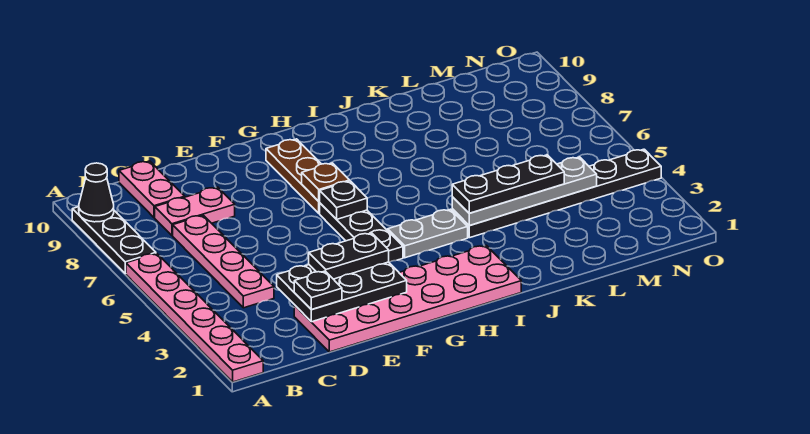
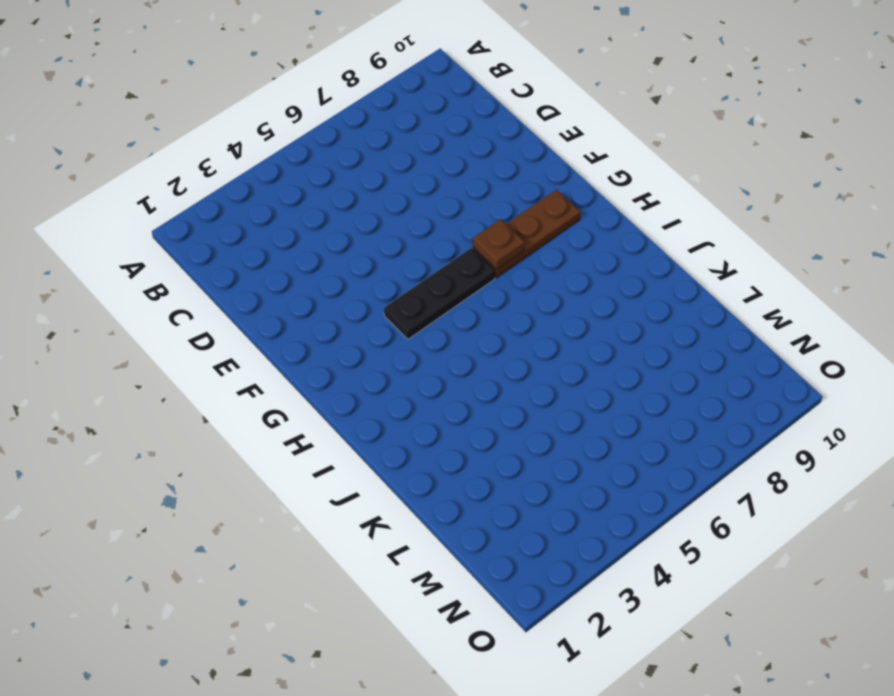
none -> pink 1x6 plate [126,253,263,382]
none -> black 1x3 plate [72,207,156,274]
none -> pink 1x4 plate [173,215,274,308]

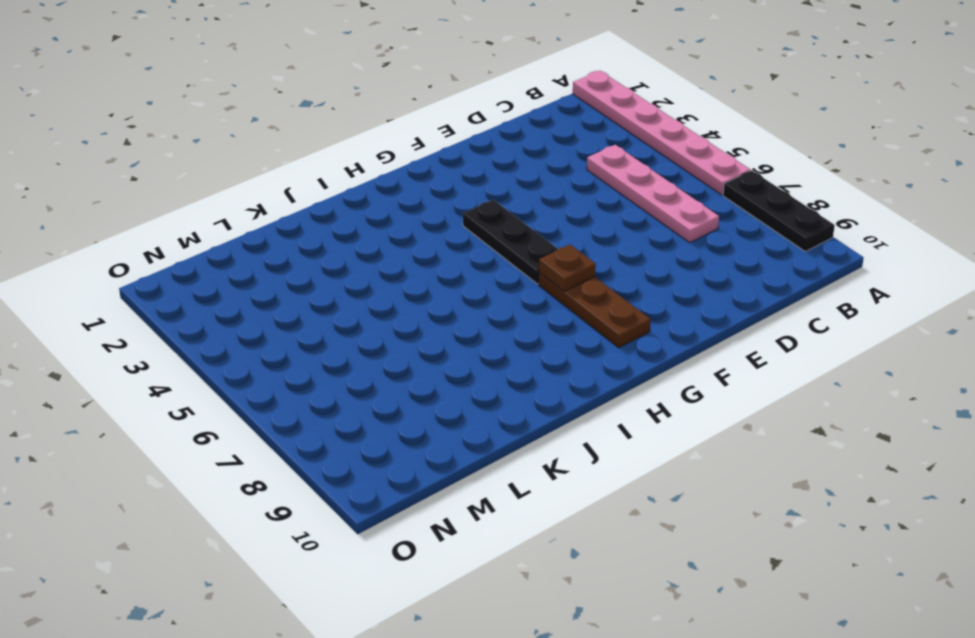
none -> pink 1x2 plate [155,187,235,236]
none -> pink 1x2 plate [119,161,185,217]
none -> pink 2x6 plate [294,245,521,352]

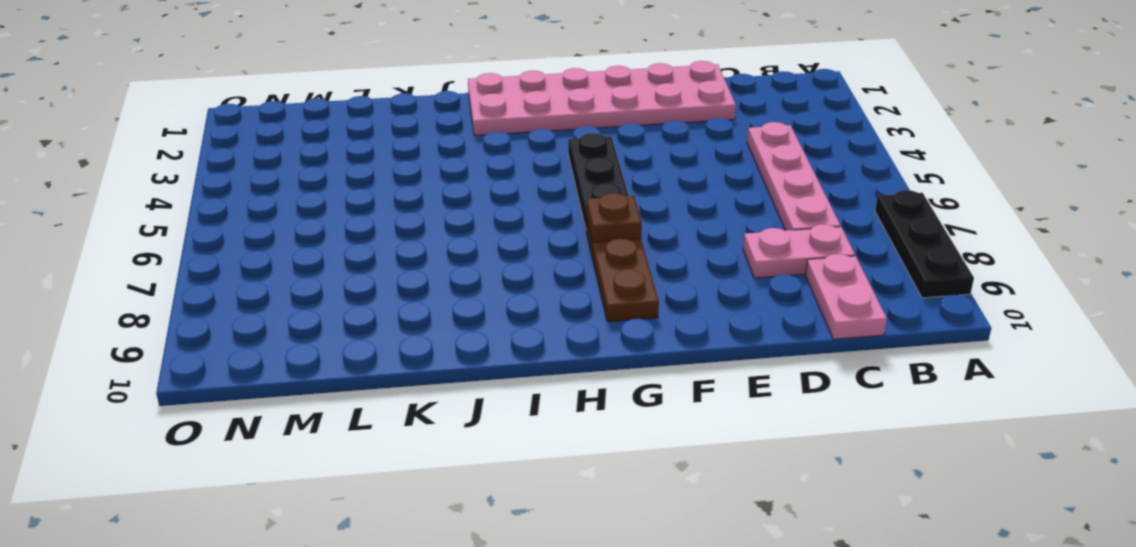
none -> pink 1x6 plate [126,253,263,382]
none -> grey 1x2 plate [388,209,468,258]
none -> black 1x6 plate [452,149,661,238]

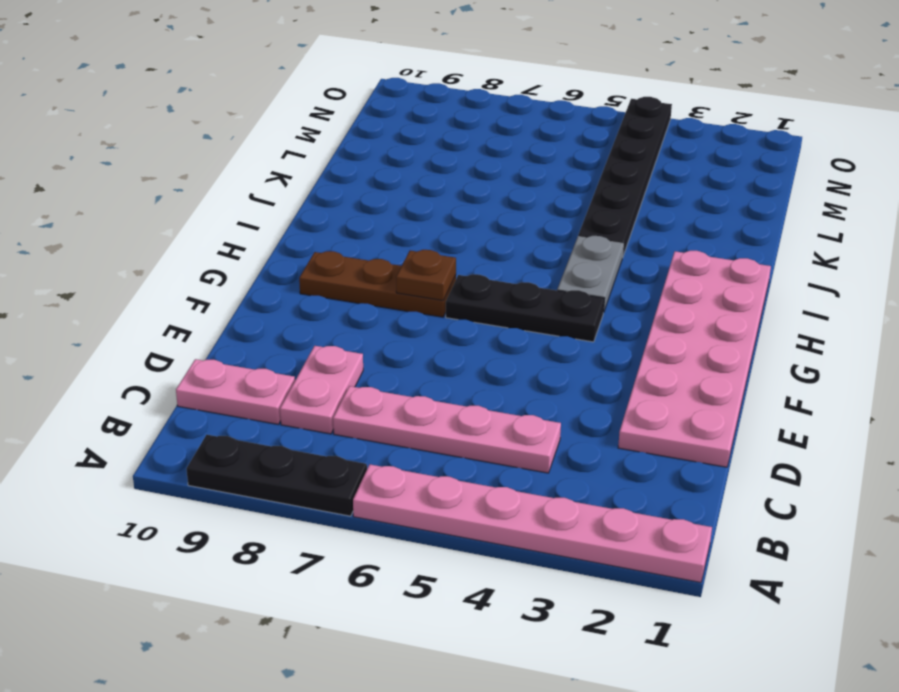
none -> black 1x1 cone [78,163,114,222]
none -> black 2x3 plate [277,262,407,322]
none -> black 1x1 plate [319,181,367,219]

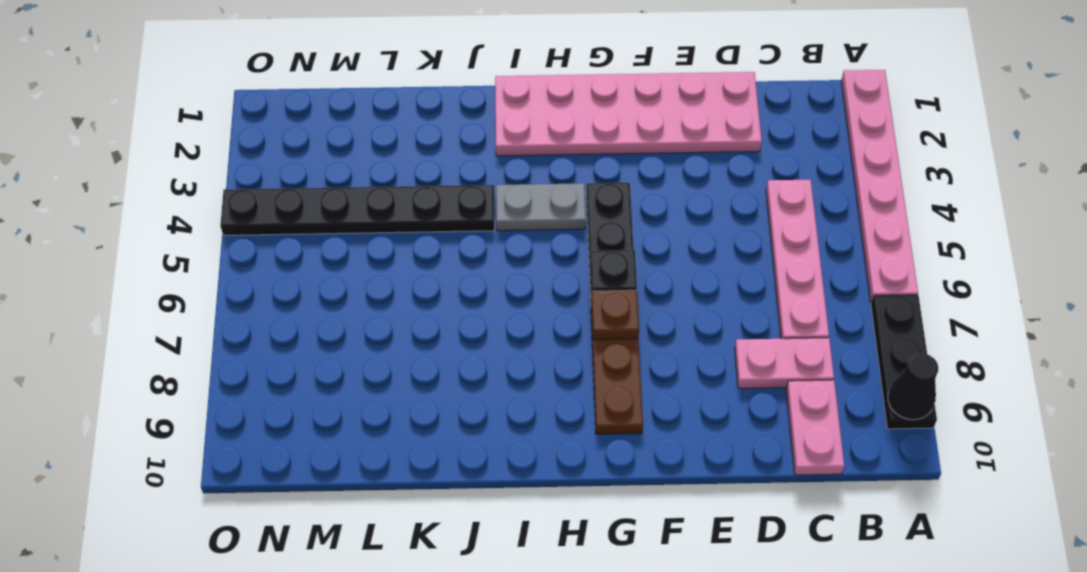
none -> black 2x3 plate [277,262,407,322]
none -> grey 1x4 plate [452,157,597,226]
none -> black 1x1 plate [294,271,342,309]

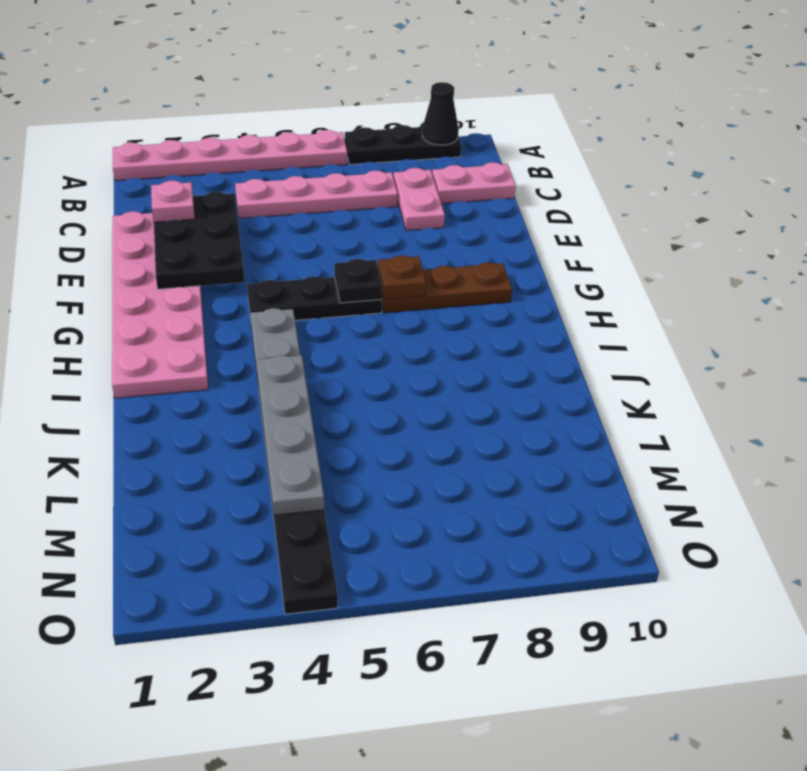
pink 1x1 plate [151,181,195,222] -> black 1x1 plate [294,271,342,309]
none -> black 1x2 plate [309,233,389,279]
none -> black 1x3 plate [452,155,564,213]

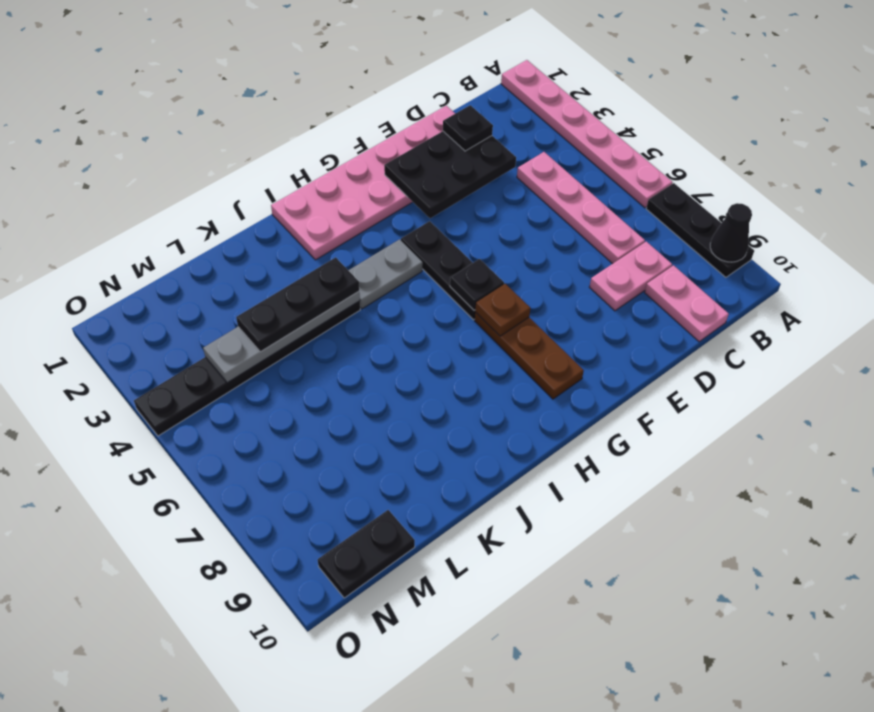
black 1x2 plate [318,510,415,598] -> black 1x2 plate moved to [309,233,389,279]

